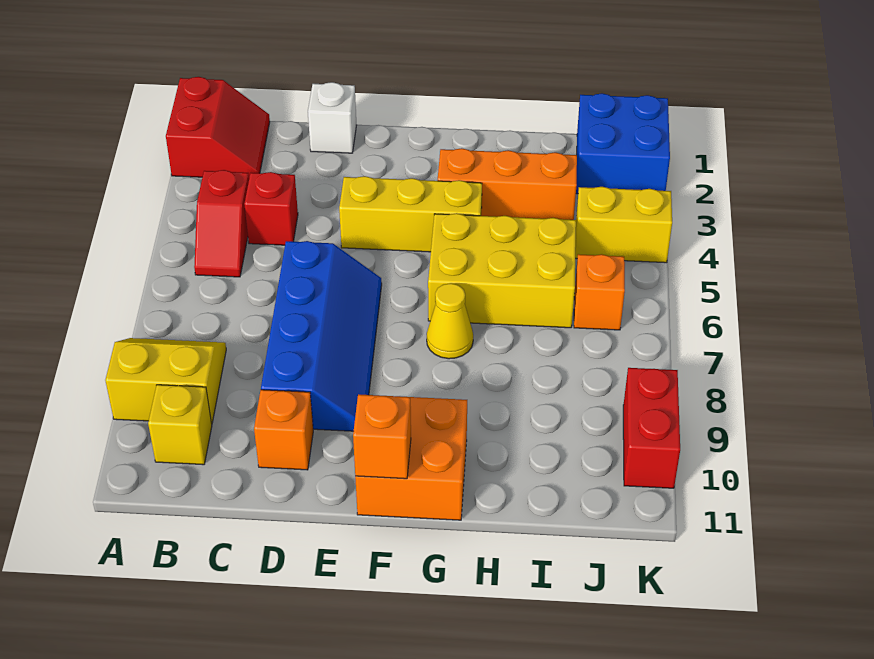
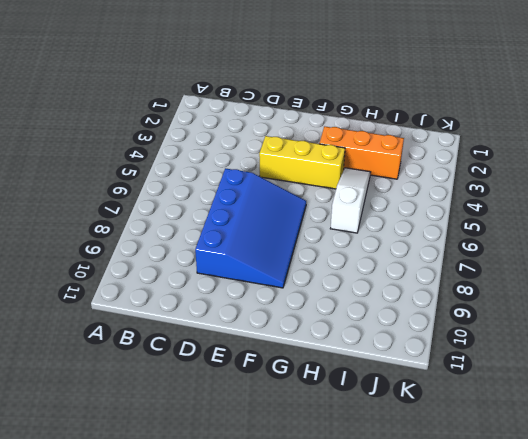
blue 3x4 slope [195,168,306,288] -> blue 2x4 slope [261,241,382,431]
white 1x3 slope [330,168,371,233] -> yellow 2x3 brick [428,213,576,328]
none -> red 2x2 slope [166,77,270,178]
none -> yellow 2x2 slope [105,338,226,424]
none -> red 1x2 slope [194,170,249,277]

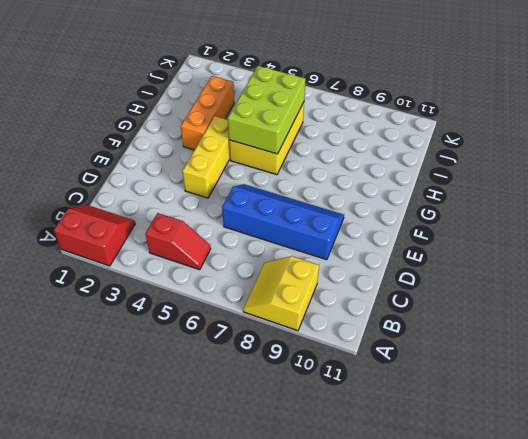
lime 2x3 brick [228,66,306,154] -> none
none -> yellow 1x1 brick [148,385,212,465]
none -> red 1x1 brick [244,172,298,245]
none -> white 1x1 brick [308,82,356,153]

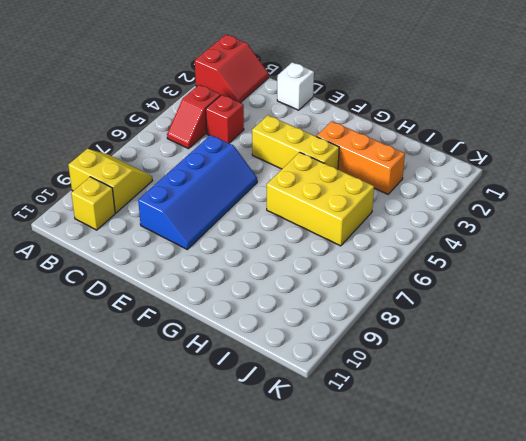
none -> orange 1x1 brick [254,390,313,470]
none -> orange 2x2 brick [355,397,467,520]
none -> yellow 1x1 cone [427,283,473,359]

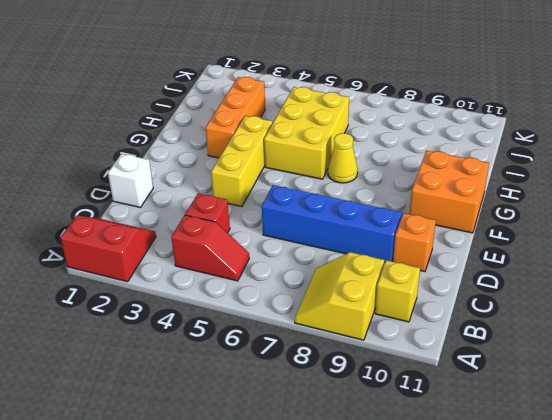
none -> blue 2x2 brick [576,93,670,194]
none -> yellow 1x2 brick [575,187,672,263]
none -> orange 1x1 brick [574,254,625,330]

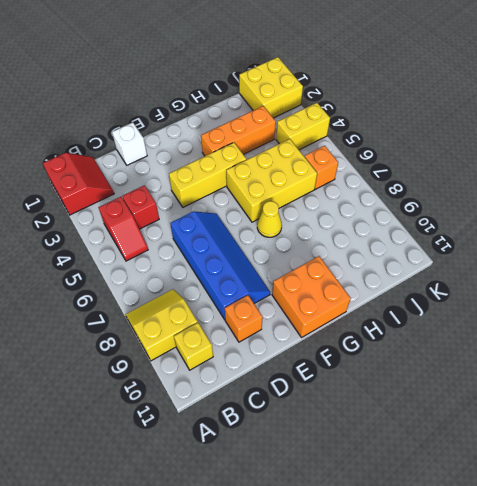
yellow 2x2 brick [239,57,303,118] -> blue 2x2 brick [576,93,670,194]
none -> red 1x2 brick [623,368,680,488]
none -> orange 1x1 brick [353,394,411,479]

